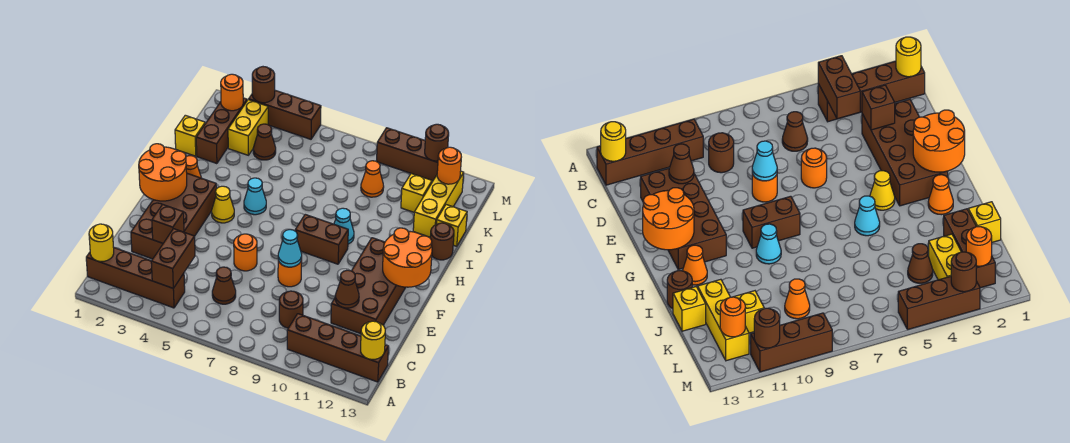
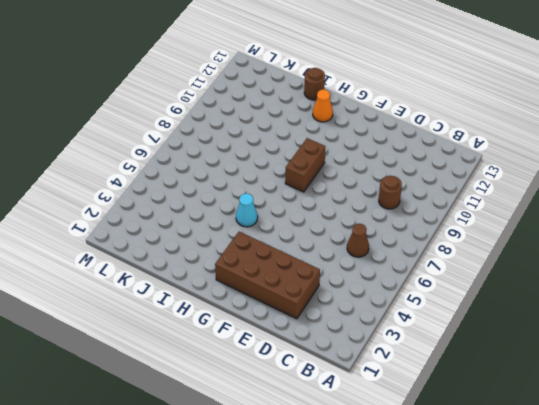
none -> brown 1x4 brick [86,248,185,308]
none -> brown 1x4 brick [287,314,388,382]
none -> brown 2x4 brick [331,238,406,334]
none -> orange 1x1 round brick [234,234,257,271]

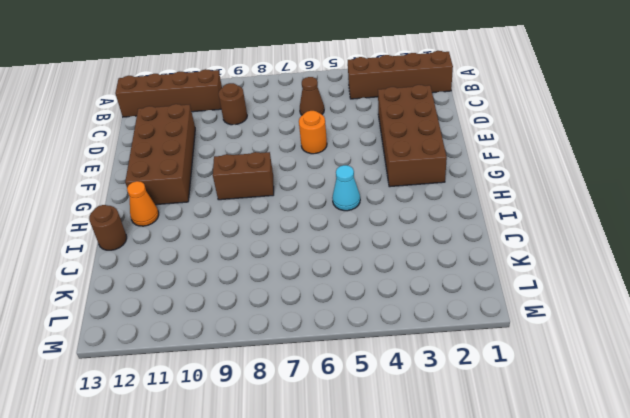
none -> orange 1x1 round brick [278,260,302,287]
none -> yellow 1x1 cone [212,186,234,223]
none -> orange 1x1 cone [186,156,201,178]
none -> cyan 1x1 cone [334,208,354,244]

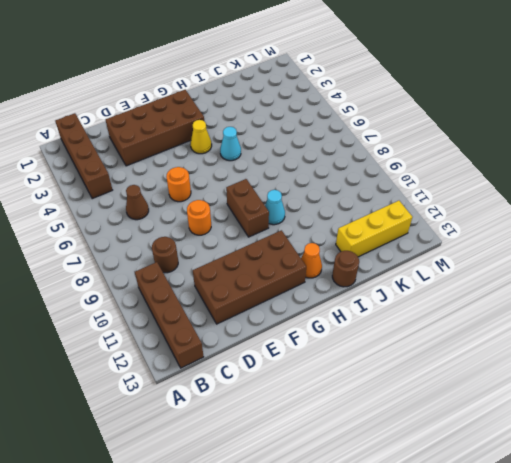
none -> orange 1x1 cone [186,156,201,178]
none -> yellow 1x1 brick [175,115,205,156]
none -> brown 1x3 brick [196,98,247,164]
none -> yellow 1x1 brick [437,205,467,246]

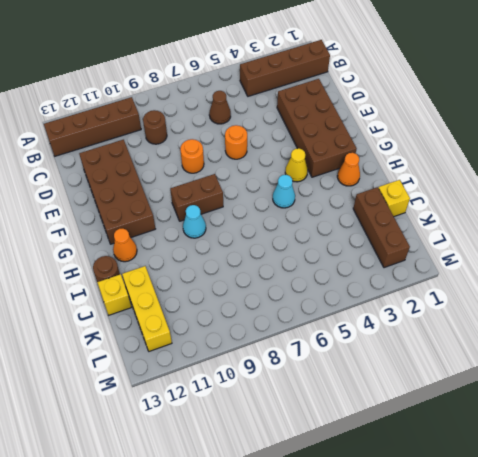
none -> yellow 1x2 brick [228,100,268,155]
none -> brown 1x1 cone [253,124,276,160]
none -> orange 1x1 cone [361,161,384,197]
none -> yellow 1x1 brick [401,173,432,212]

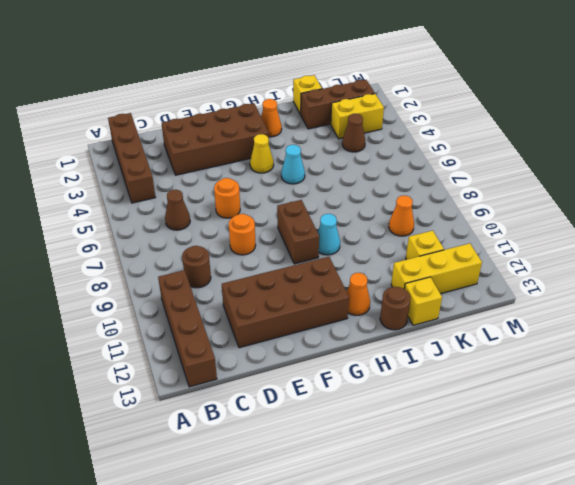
none -> brown 1x3 brick [249,90,321,139]
none -> brown 1x3 brick [377,128,438,181]
none -> yellow 1x1 round brick [89,224,114,262]
none -> brown 1x2 brick [151,229,195,288]

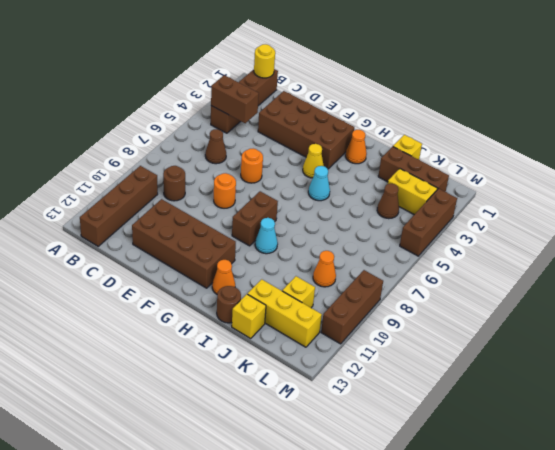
none -> yellow 1x1 round brick [361,321,385,359]
none -> brown 1x1 brick [152,204,184,243]
none -> brown 1x1 cone [335,270,359,308]
none -> cyan 1x1 cone [278,230,302,267]

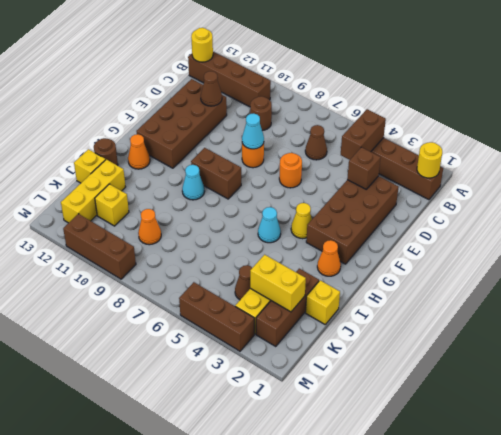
yellow 1x2 brick [250,255,306,312] -> none
none -> orange 2x2 round brick [139,144,187,201]
none -> orange 2x2 round brick [383,228,432,287]
none -> orange 1x1 round brick [221,74,243,111]
none -> orange 1x1 round brick [437,147,461,184]

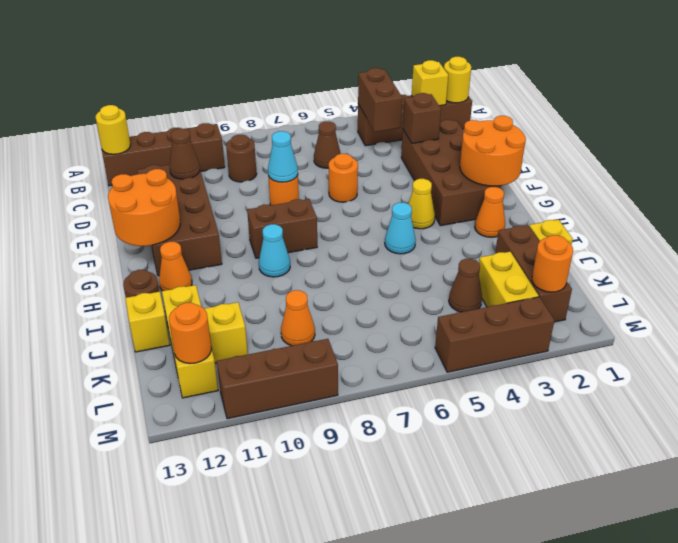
yellow 1x1 brick [412,60,448,106] -> none
none -> brown 1x1 round brick [252,67,275,103]
none -> brown 1x1 round brick [425,124,449,161]

